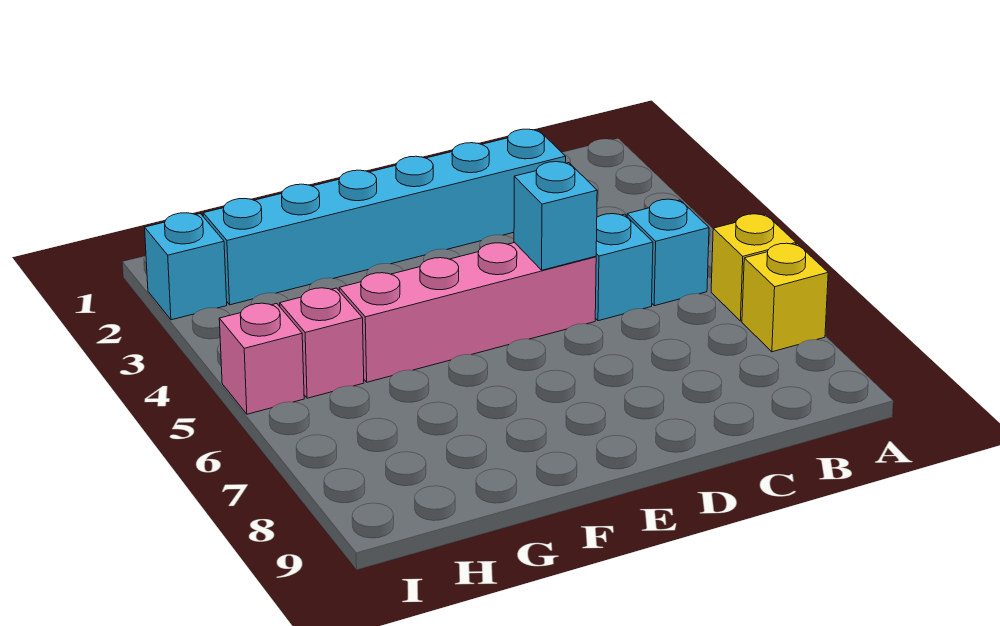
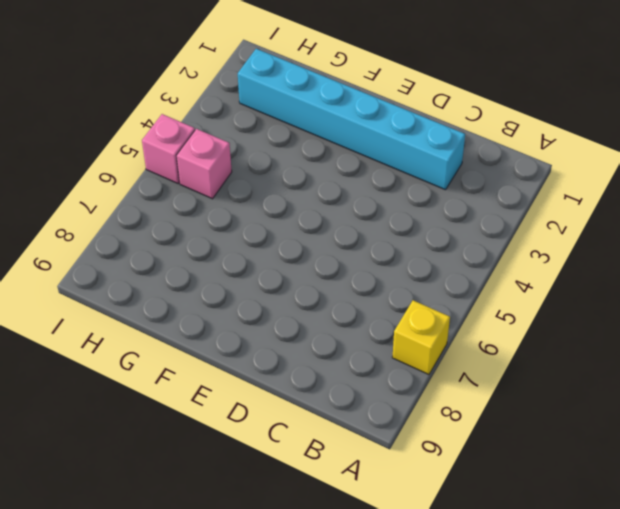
none -> yellow 1x1 brick [711,214,796,321]
none -> cyan 1x1 brick [627,199,709,306]

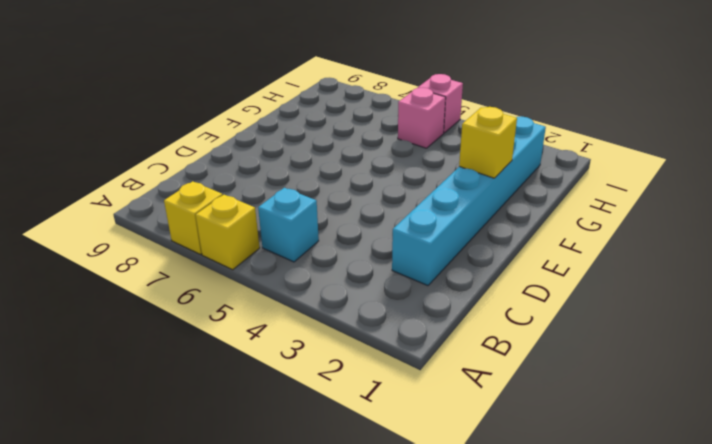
yellow 1x1 brick [459,107,517,178] -> none
none -> cyan 1x1 brick [595,214,653,321]
none -> pink 1x4 brick [339,242,596,382]

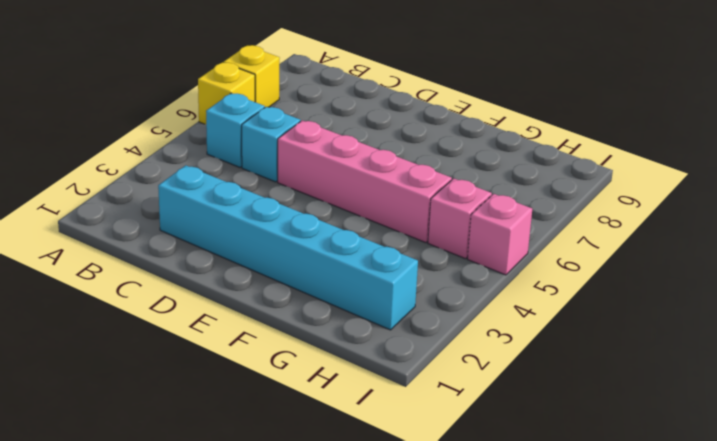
none -> cyan 1x1 brick [145,213,227,320]
none -> cyan 1x1 brick [514,162,597,270]

